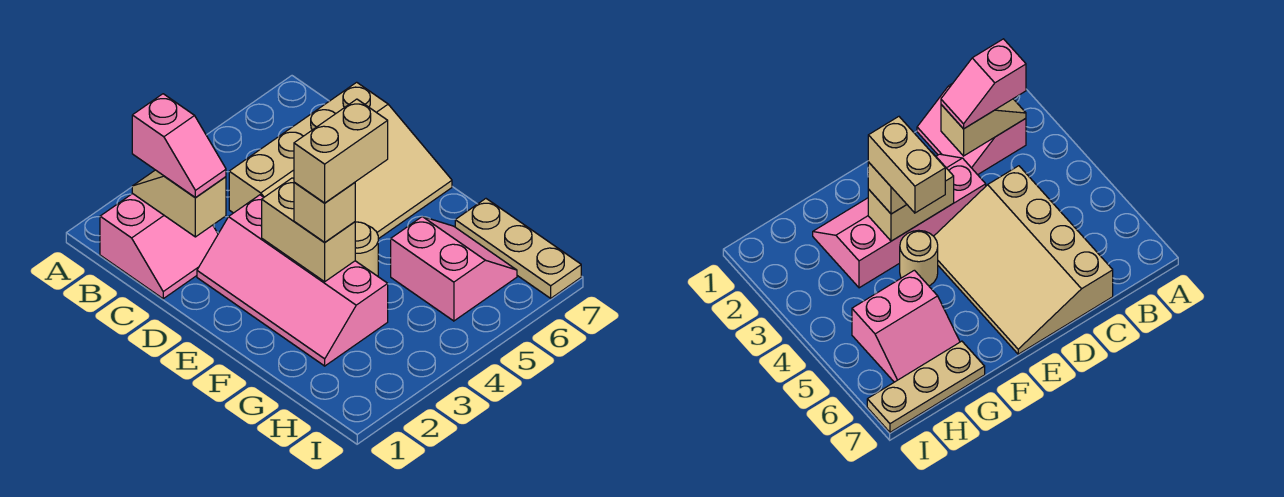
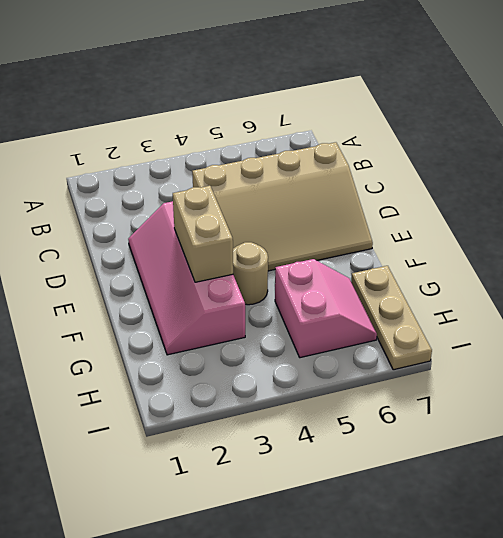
none -> pink 2x2 slope [100,194,218,299]
none -> tan 1x2 slope [132,170,226,237]

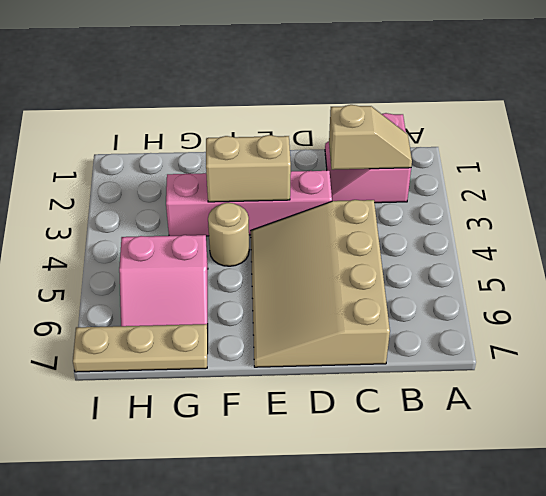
none -> pink 1x2 slope [132,94,226,197]
none -> tan 1x1 brick [294,182,355,242]

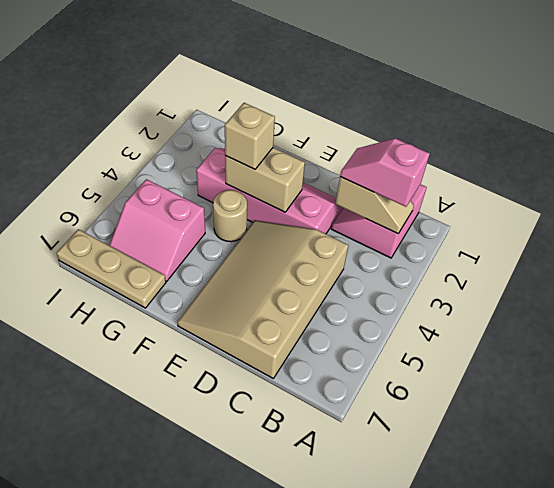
none -> tan 1x2 brick [294,99,388,203]

